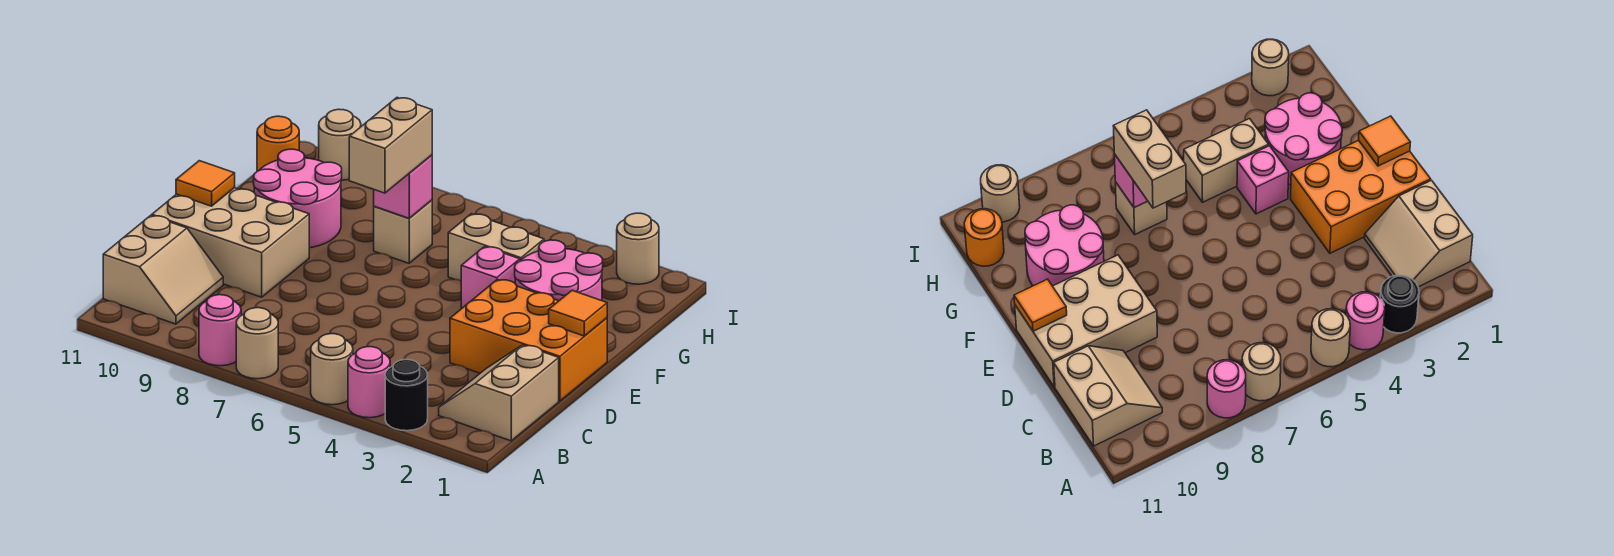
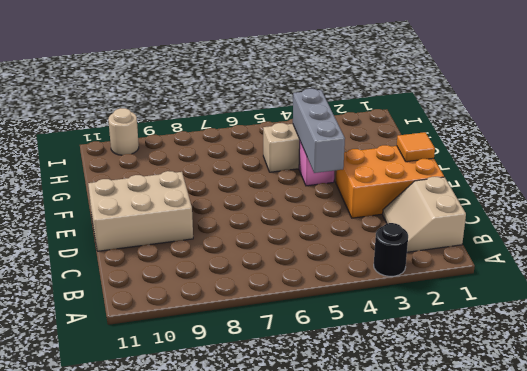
grey 1x3 brick [293,89,345,173] -> none
none -> pink 1x1 round brick [348,347,390,418]
none -> tan 1x1 round brick [311,334,353,405]
none -> tan 1x1 round brick [236,308,278,379]

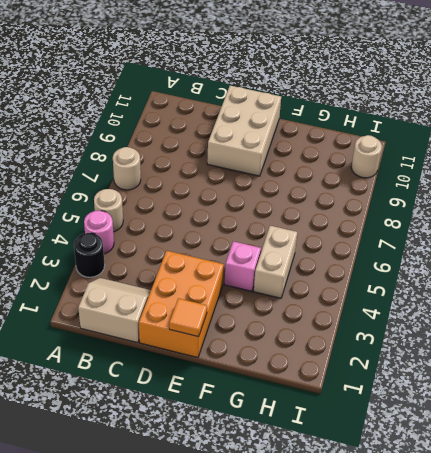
none -> pink 1x1 round brick [199,295,241,366]
none -> tan 2x2 slope [103,215,223,324]
none -> pink 2x2 round brick [515,240,603,301]

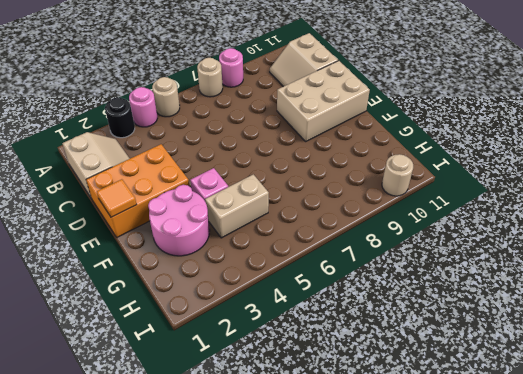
none -> pink 2x2 round brick [254,149,342,248]
none -> tan 1x1 brick [374,200,432,263]
none -> orange 1x1 round brick [257,116,299,171]

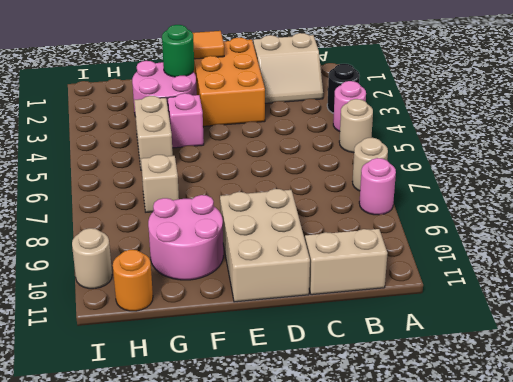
green 1x1 round brick [162,25,194,77] -> none
none -> tan 1x1 round brick [617,213,659,284]
none -> orange 1x1 tile [176,161,235,206]
none -> pink 1x1 brick [374,155,432,218]

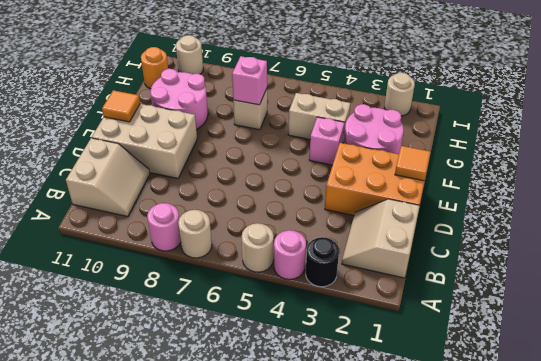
none -> tan 1x2 brick [349,98,432,193]

